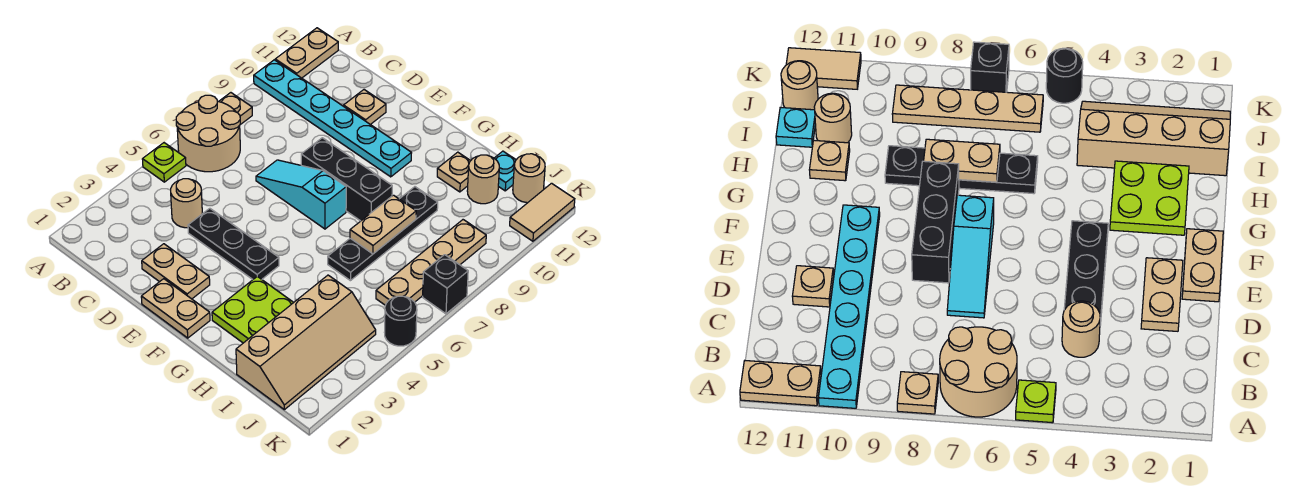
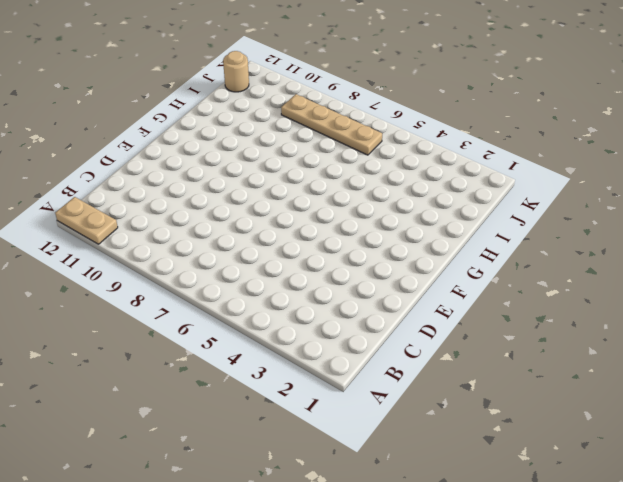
none -> lime 1x1 plate [142,143,186,182]
none -> tan 2x2 round brick [176,95,240,172]
none -> tan 1x1 plate [219,93,252,125]

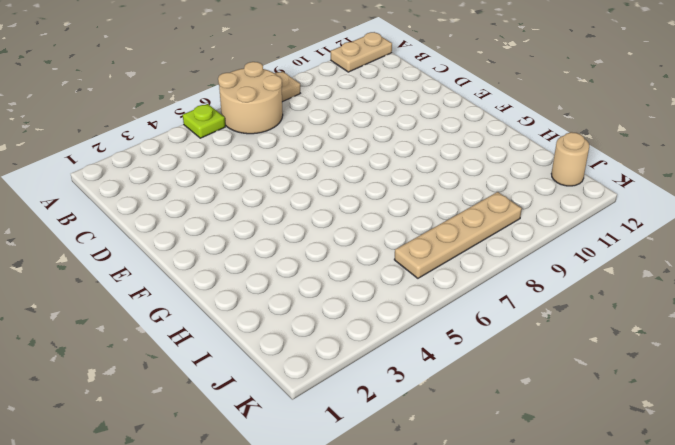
none -> cyan 1x6 plate [254,60,411,177]
none -> tan 1x1 round brick [171,179,202,228]
none -> tan 1x2 plate [142,244,210,299]

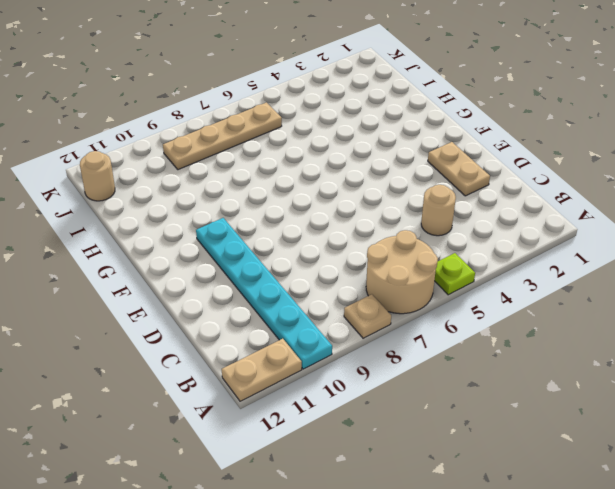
none -> black 1x3 plate [188,208,279,279]
none -> cyan 1x3 slope [256,160,346,229]
none -> tan 1x1 plate [344,90,386,124]

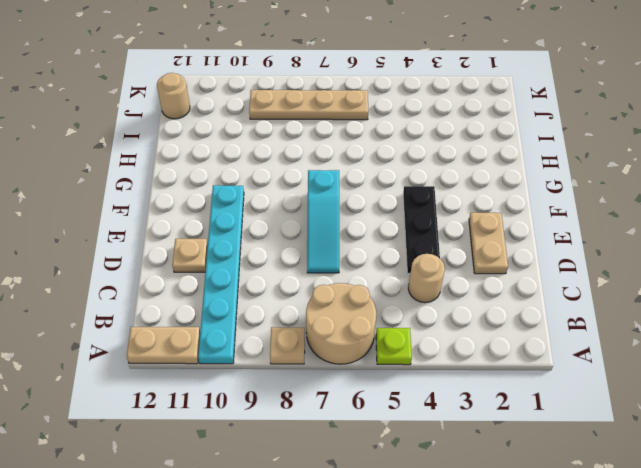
none -> tan 1x2 plate [141,279,210,338]
none -> black 1x3 brick [301,138,392,221]
none -> lime 2x2 plate [212,276,294,343]

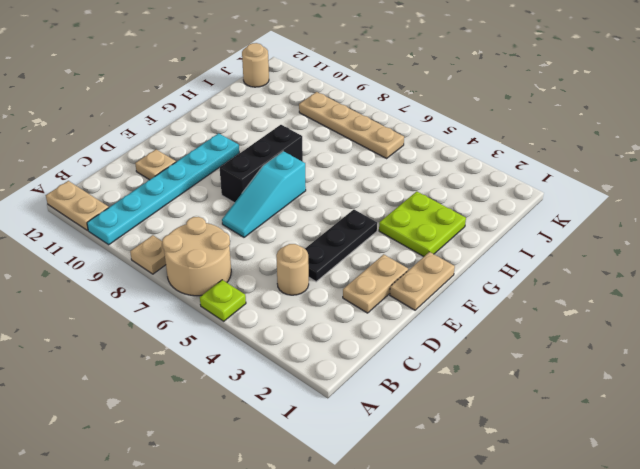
none -> black 1x4 plate [328,187,438,281]
none -> tan 1x1 plate [437,152,470,192]
none -> tan 2x4 slope [236,275,376,410]

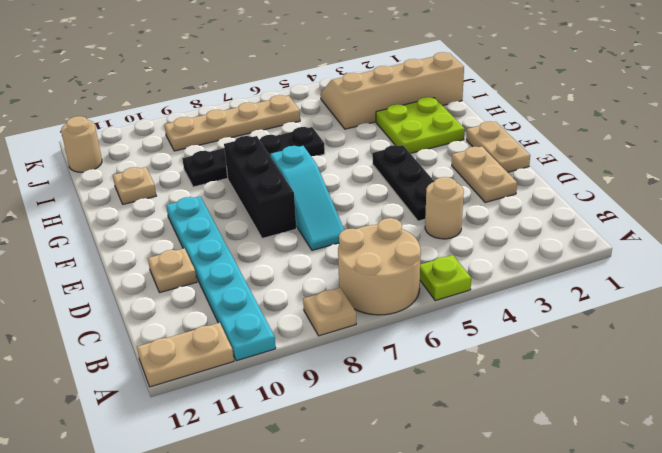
none -> tan 1x1 round brick [467,155,499,204]
none -> cyan 1x1 plate [495,151,516,191]
none -> black 1x1 round brick [384,296,417,346]

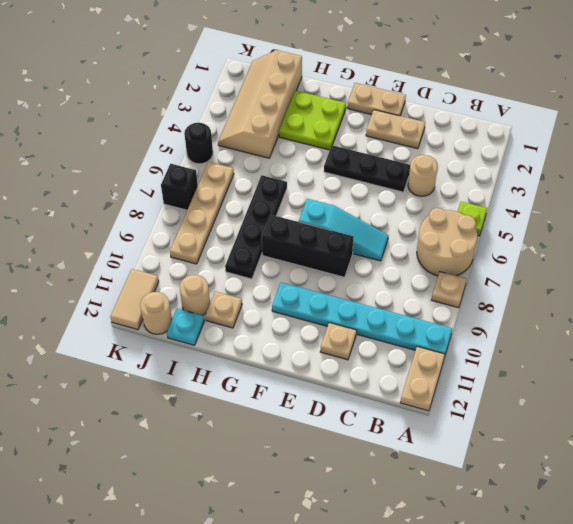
none -> tan 1x2 plate [350,195,416,254]

